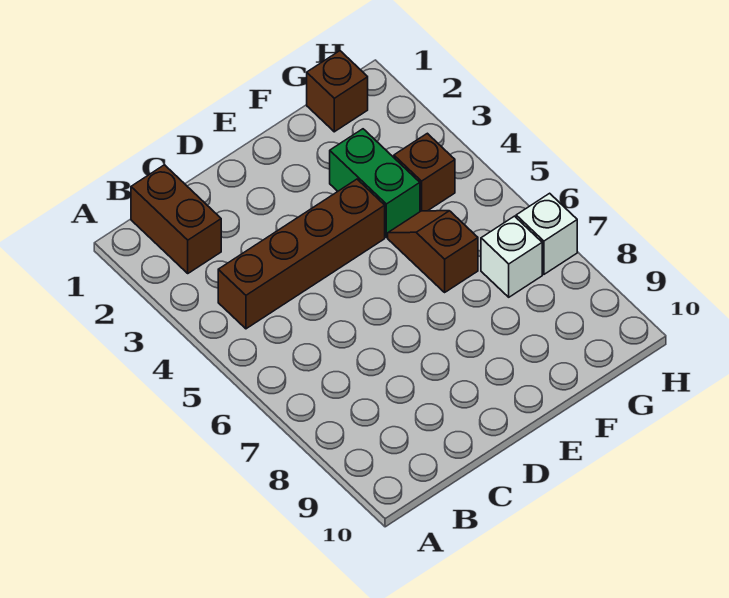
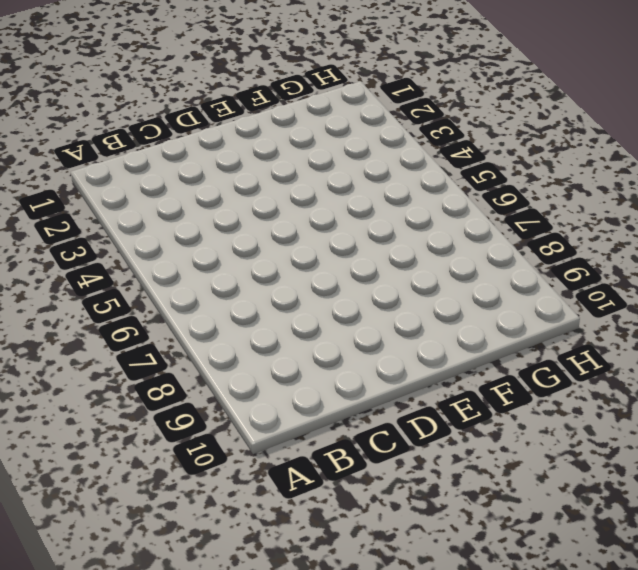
none -> brown 1x2 brick [131,165,221,273]
none -> brown 1x4 brick [218,179,385,329]

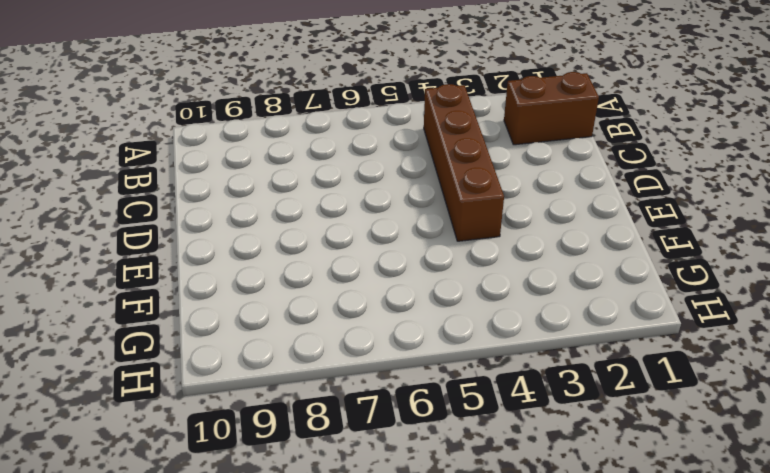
none -> green 1x2 brick [330,129,420,237]
none -> brown 1x2 slope [388,211,478,292]

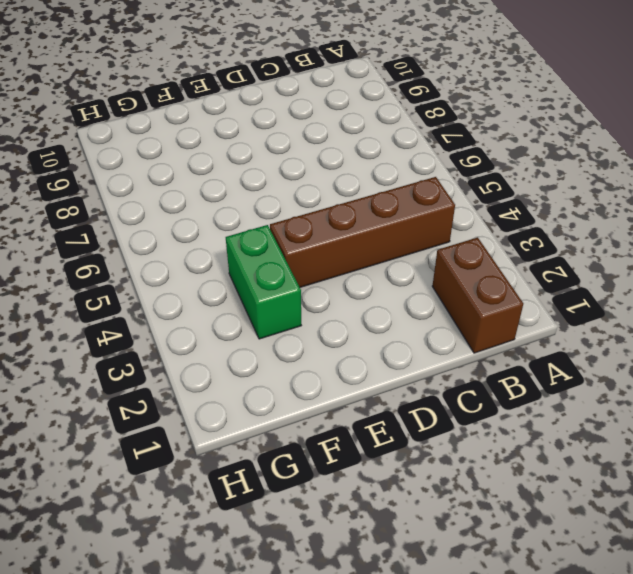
none -> brown 1x2 slope [388,211,478,292]
none -> brown 1x1 brick [307,51,368,132]

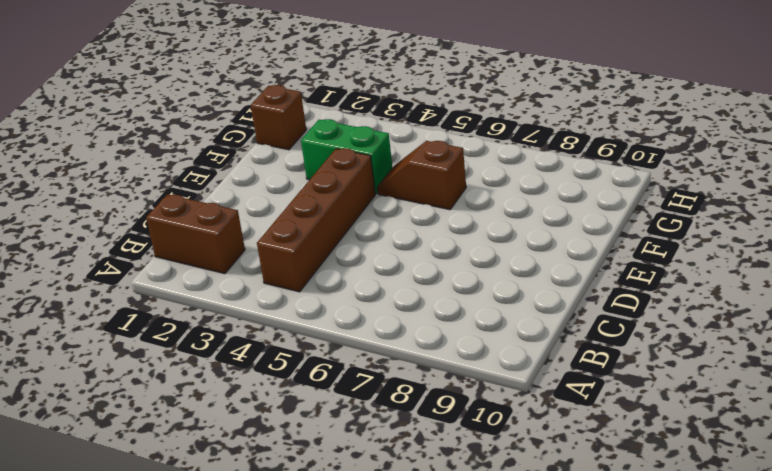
none -> brown 1x1 brick [394,133,455,212]
none -> white 1x1 brick [481,216,542,297]

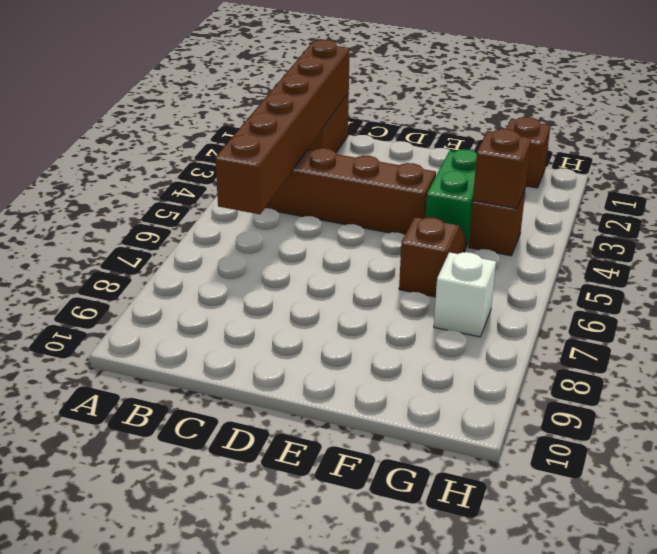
brown 1x6 brick [215,40,350,214] -> none
brown 1x1 brick [473,129,532,209] -> none
none -> white 1x1 brick [516,193,577,274]

